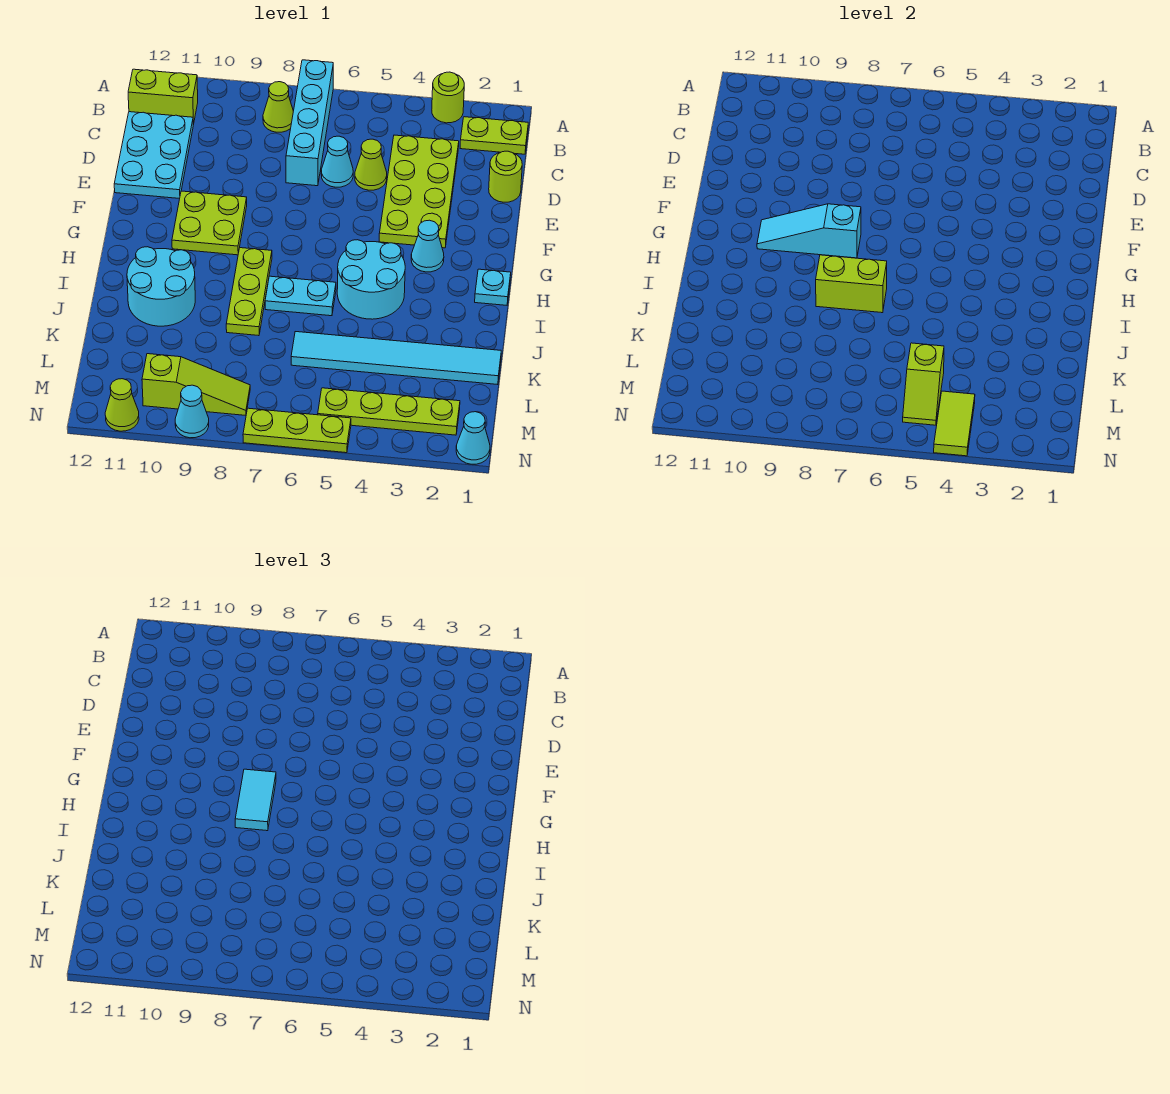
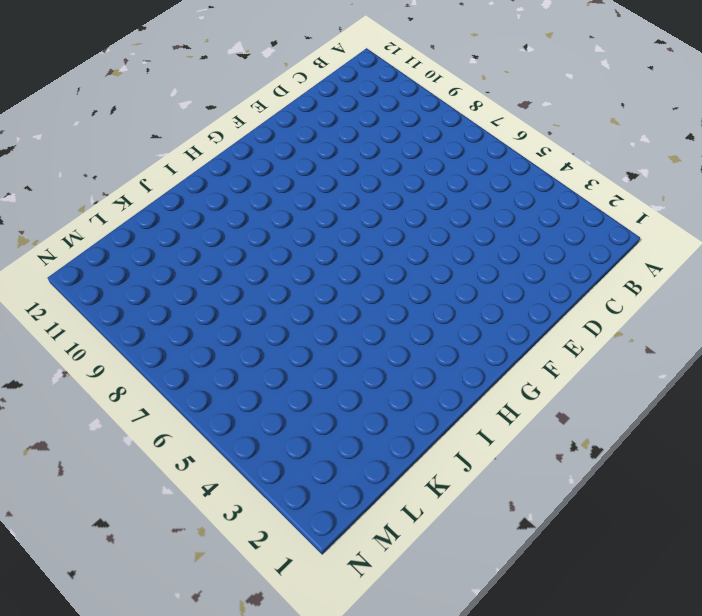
none -> lime 1x1 round brick [432,72,464,123]
none -> cyan 1x4 brick [286,60,333,186]
none -> lime 1x2 plate [460,117,528,154]

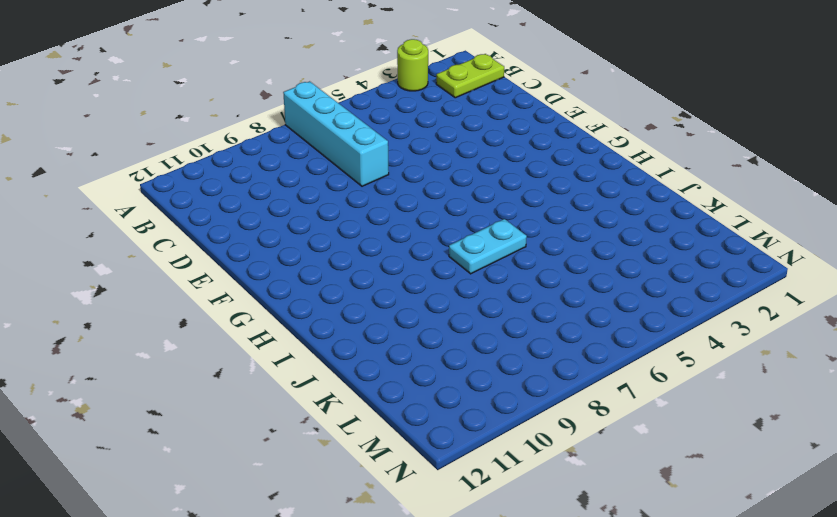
none -> lime 1x1 cone [263,82,293,132]
none -> lime 1x2 brick [128,69,198,125]
none -> lime 2x4 plate [379,135,459,248]

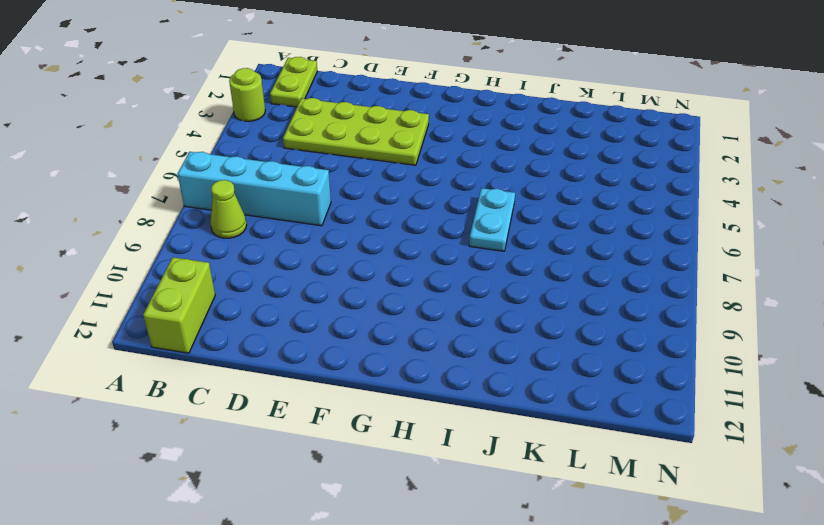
none -> cyan 2x3 plate [114,112,193,199]
none -> lime 1x1 round brick [489,151,522,202]
none -> lime 1x1 cone [355,139,387,190]

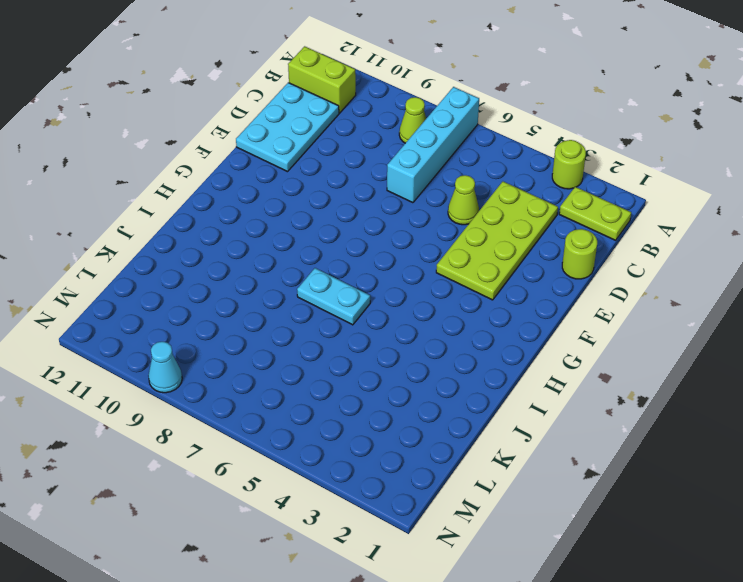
none -> cyan 1x1 cone [321,136,353,187]
none -> lime 2x2 plate [172,191,247,255]
none -> cyan 1x1 cone [411,220,444,272]

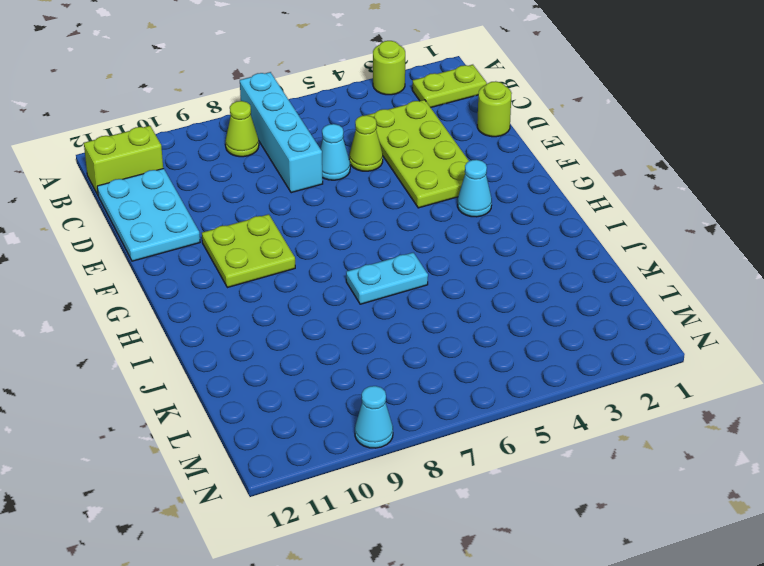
none -> cyan 1x1 plate [475,269,511,305]
none -> cyan 2x2 round brick [337,240,405,319]
none -> lime 1x3 plate [226,248,272,336]

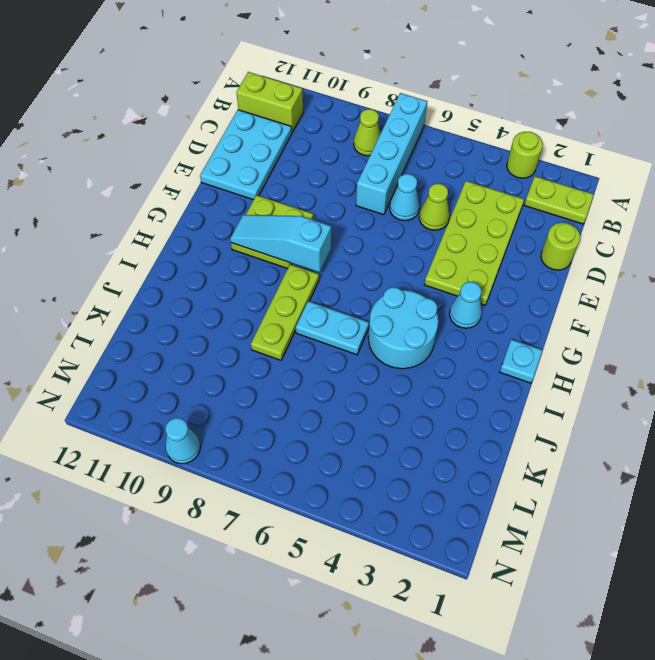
none -> cyan 2x2 round brick [127,247,195,326]
none -> cyan 1x6 tile [291,332,501,385]
none -> lime 1x4 plate [318,388,460,435]

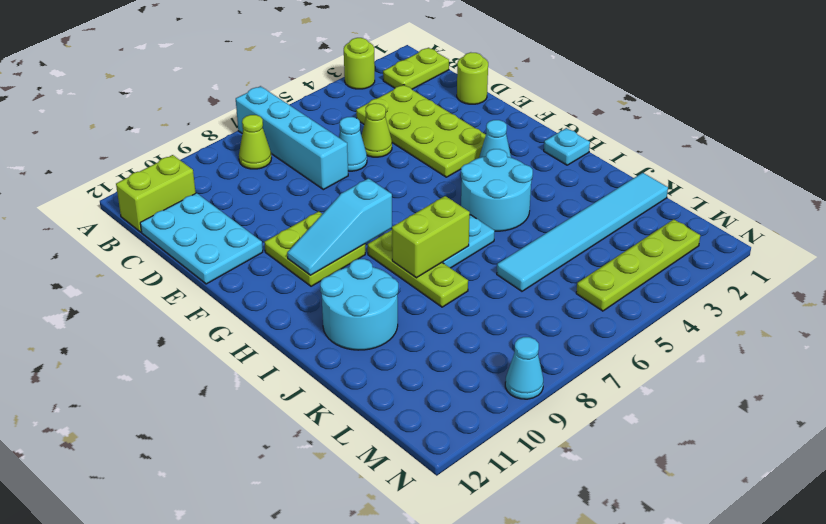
none -> lime 1x3 slope [142,354,250,415]
none -> cyan 1x1 cone [456,412,490,464]
none -> lime 1x3 plate [243,408,351,453]

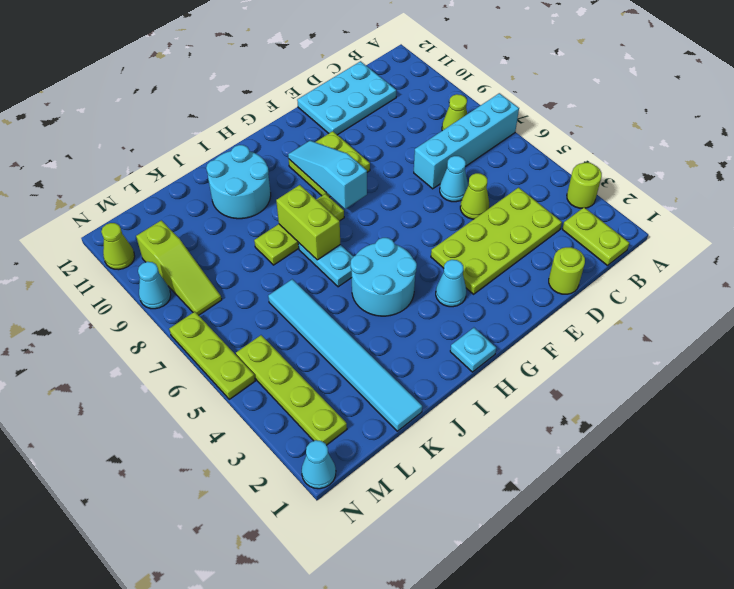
none -> lime 1x2 brick [128,69,198,125]
none -> lime 1x2 slope [903,343,944,425]
none -> lime 1x2 tile [934,391,975,456]

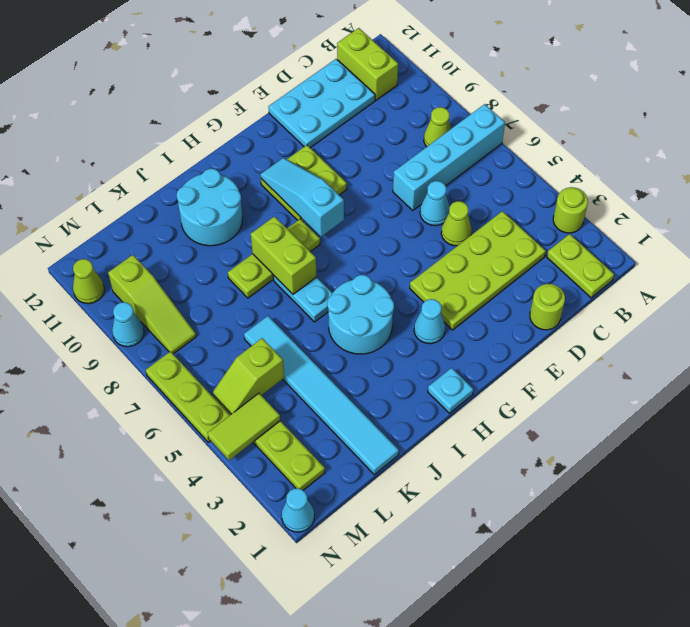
none -> cyan 1x2 tile [235,769,276,831]

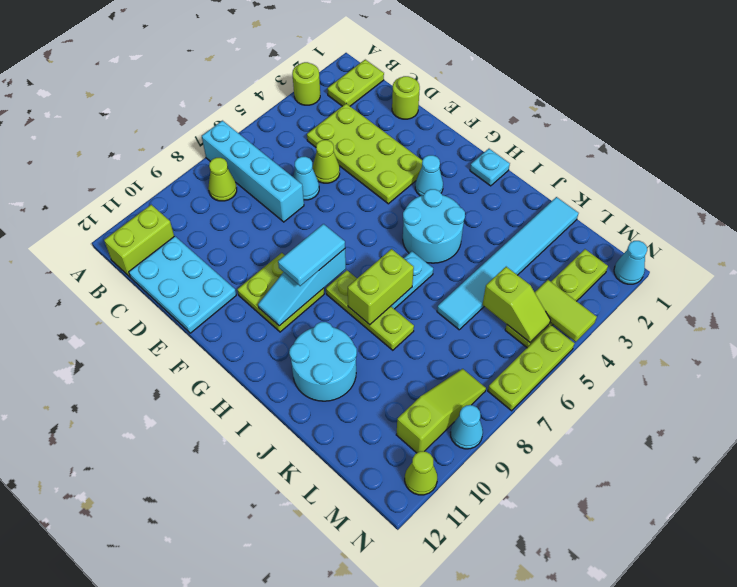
cyan 1x2 tile [278,224,345,286] -> cyan 1x2 tile turned to [235,769,276,831]

